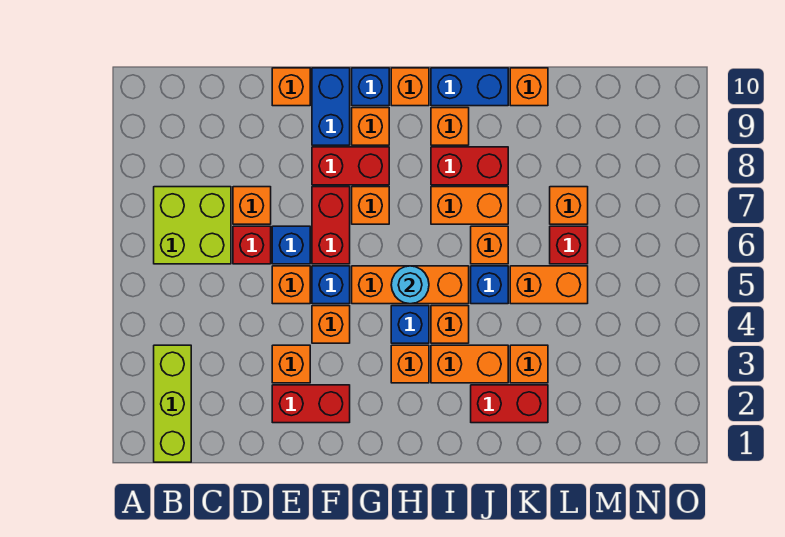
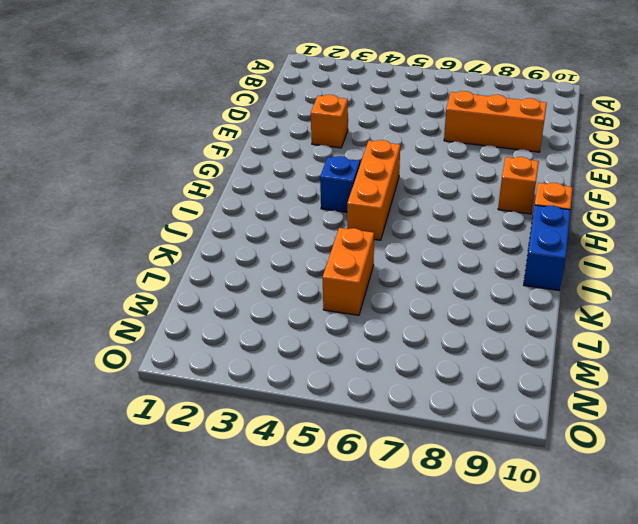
orange 1x3 brick [444,91,547,152] -> orange 1x1 brick [233,187,271,224]
none -> lime 1x3 brick [154,345,191,462]
none -> lime 2x2 brick [154,187,231,264]
none -> red 1x1 brick [233,226,271,264]
none -> red 1x2 brick [272,385,350,423]

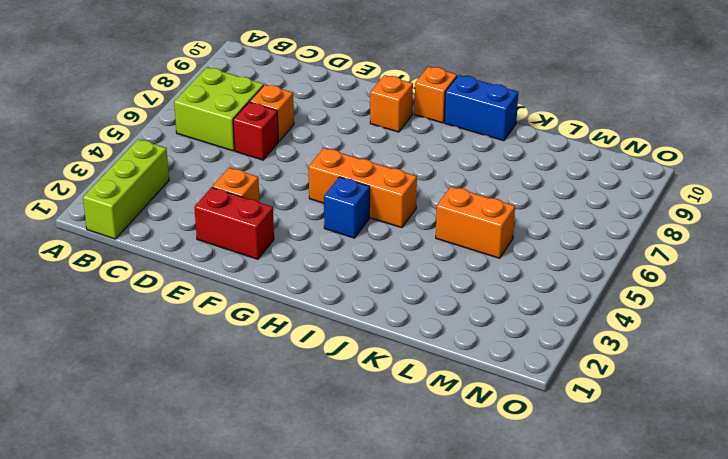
none -> orange 1x1 brick [272,266,310,304]
none -> blue 1x1 brick [272,226,310,264]
none -> orange 1x1 brick [272,68,310,106]
none -> orange 1x1 brick [312,306,350,343]

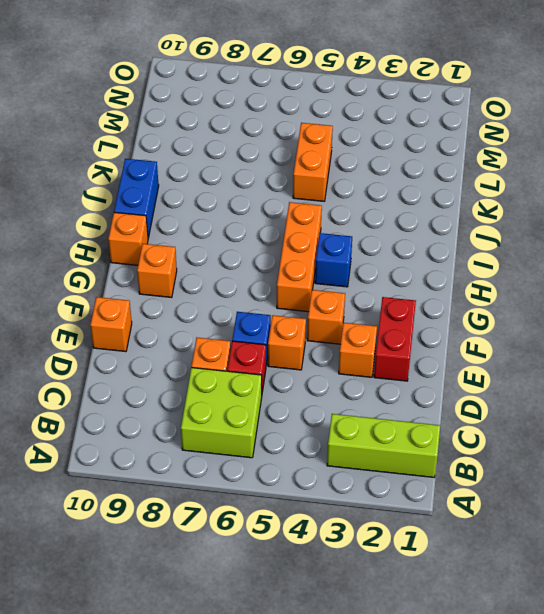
none -> blue 1x1 brick [312,266,350,304]
none -> red 1x2 brick [312,187,350,264]
none -> red 1x2 brick [312,147,389,185]
none -> blue 1x2 brick [312,68,350,145]

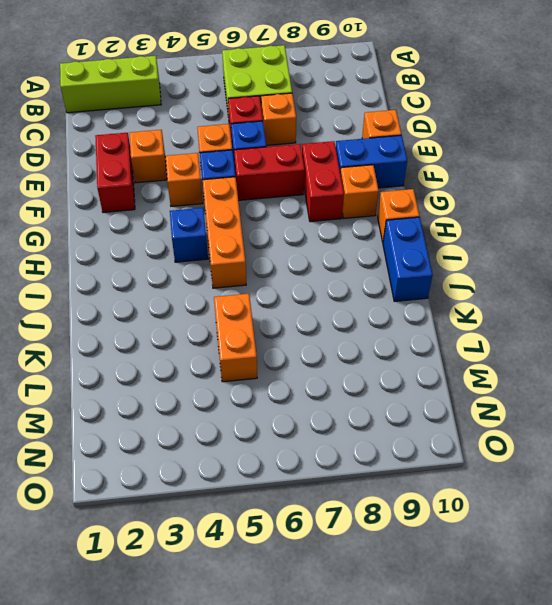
none -> orange 1x1 brick [352,187,389,224]
none -> blue 1x1 brick [352,68,389,106]
none -> orange 1x1 brick [391,345,429,383]
none -> orange 1x2 brick [431,345,508,383]

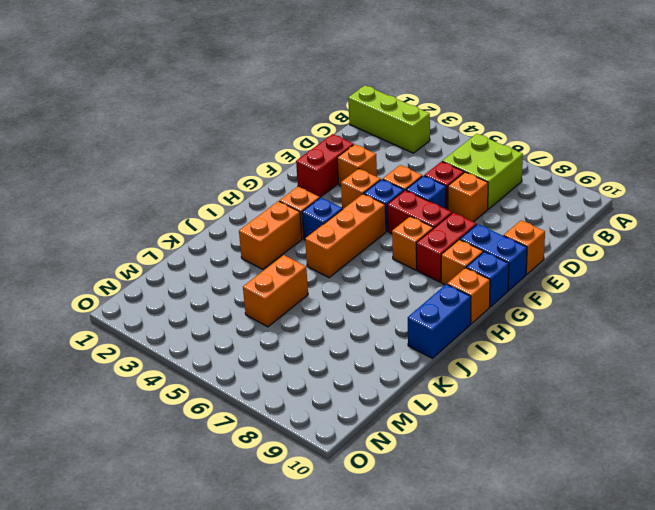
none -> orange 1x1 brick [431,306,469,343]
none -> orange 1x2 brick [431,187,508,224]
none -> red 1x2 brick [431,147,508,185]
none -> orange 1x1 brick [431,108,469,145]

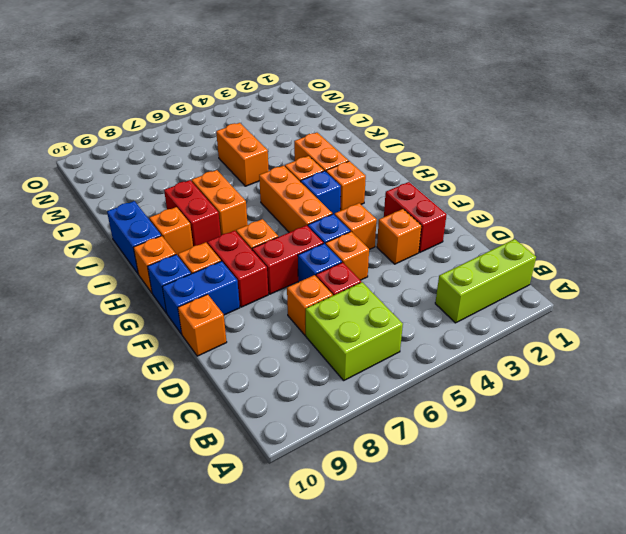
none -> red 1x2 brick [471,385,548,423]
none -> blue 1x1 brick [471,266,508,304]
none -> orange 1x1 brick [471,226,508,264]
none -> orange 1x1 brick [510,345,548,383]

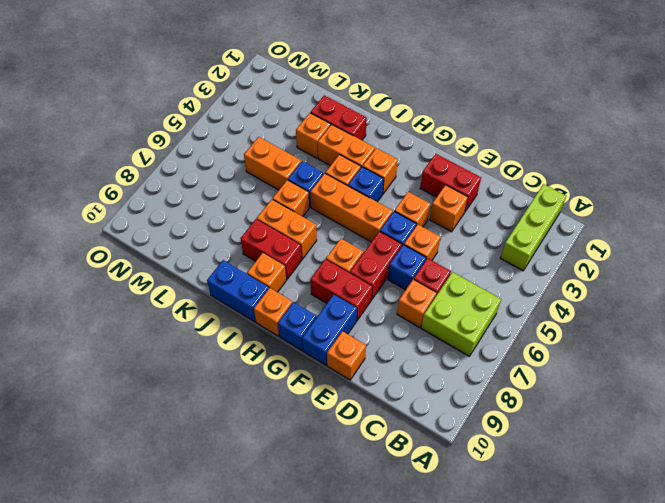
none -> orange 1x1 brick [352,108,389,145]
none -> orange 1x1 brick [510,68,548,106]
none -> red 1x1 brick [550,226,588,264]
none -> orange 1x1 brick [550,187,588,224]

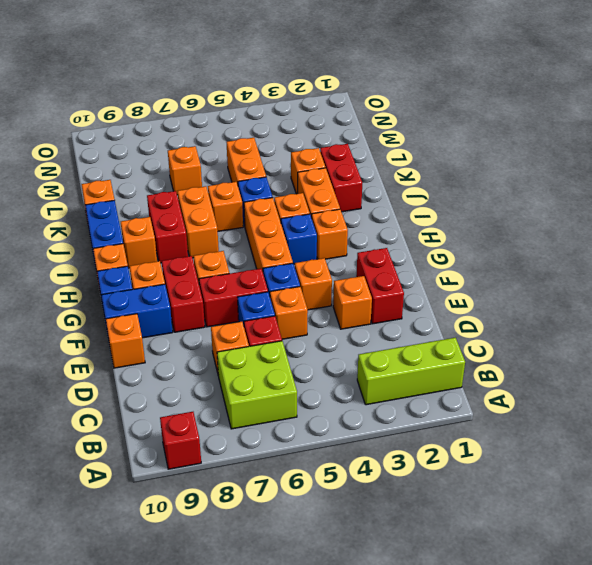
red 1x1 brick [160,412,201,469] -> red 1x1 brick moved to [550,226,588,264]
none -> cyan 1x1 round brick [391,266,429,304]

